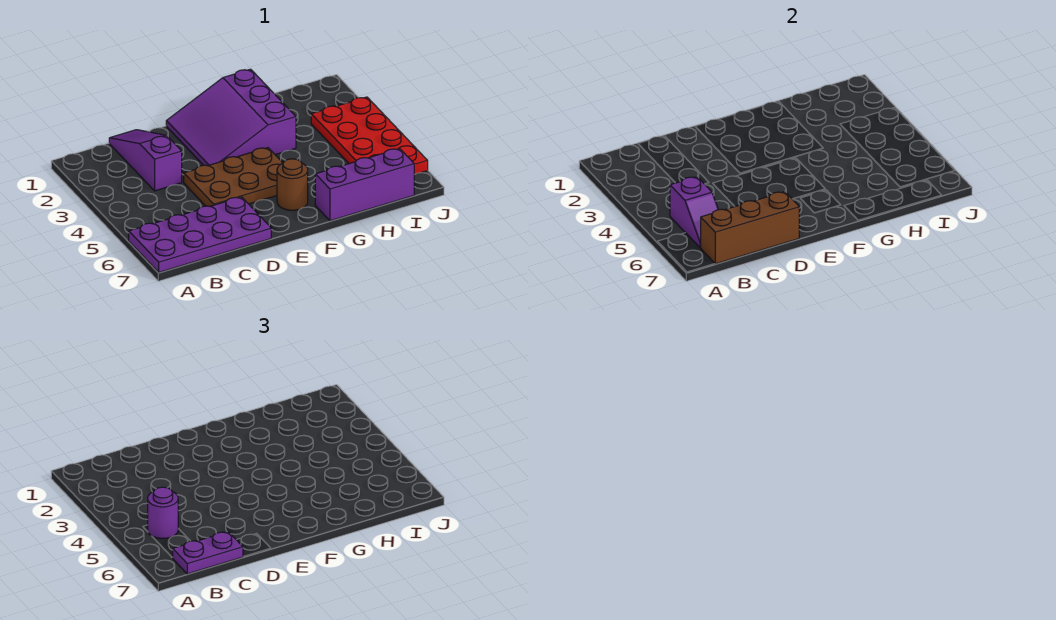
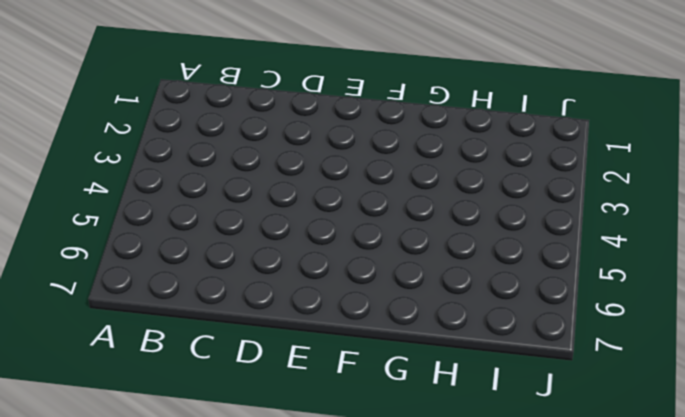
none -> purple 2x4 plate [129,197,271,272]
none -> purple 1x3 slope [109,130,182,191]

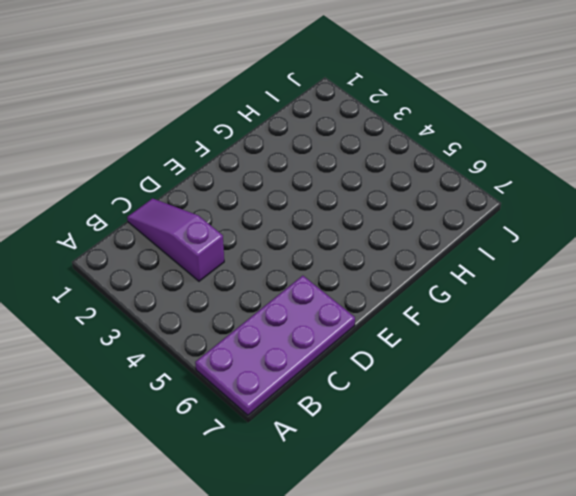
none -> brown 2x3 plate [184,148,282,206]
none -> purple 3x3 slope [166,69,296,166]

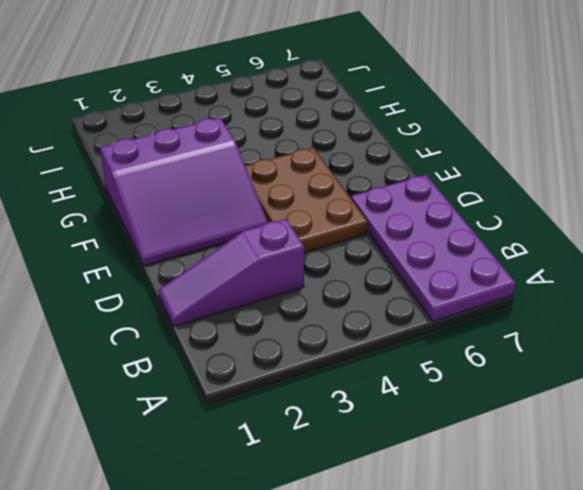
none -> brown 1x1 round brick [277,159,308,210]
none -> purple 1x3 brick [315,149,414,221]

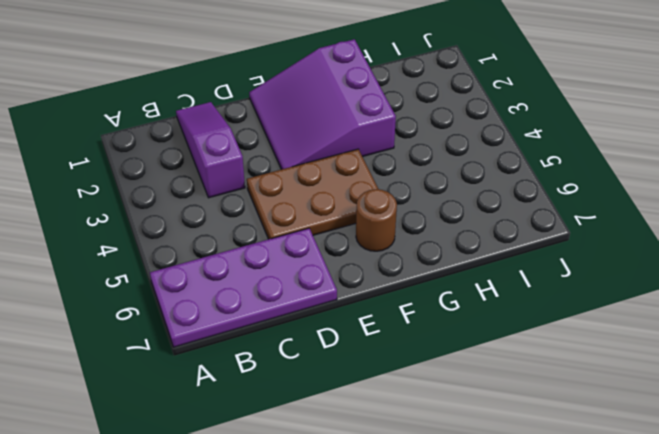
none -> purple 1x3 brick [315,149,414,221]
none -> red 2x4 plate [311,97,428,175]

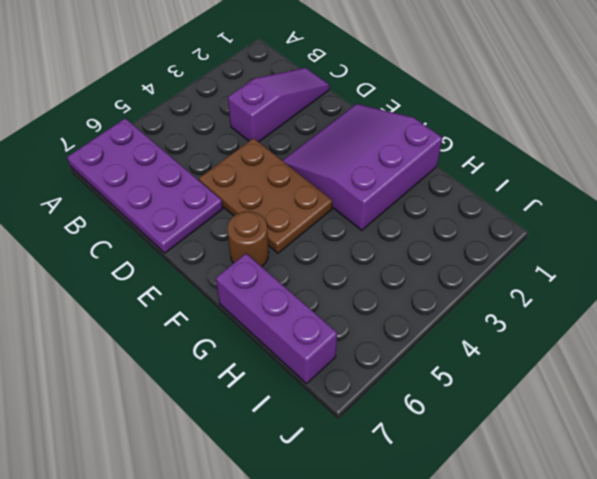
none -> red 2x4 plate [311,97,428,175]
none -> purple 1x2 slope [670,177,718,248]

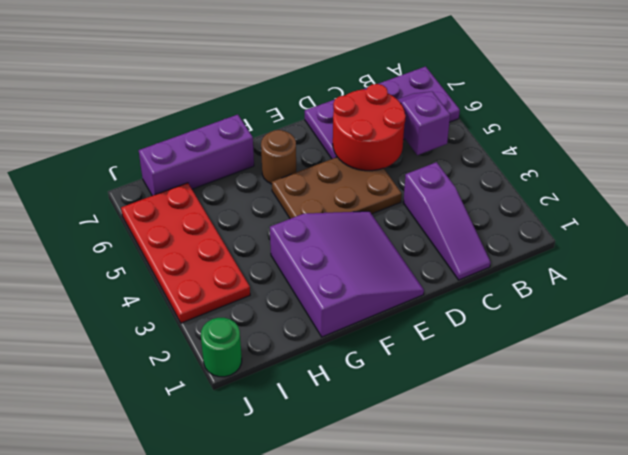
red 2x2 round brick [333,84,406,171] -> none
green 1x1 round brick [201,318,242,377] -> none
none -> brown 1x3 brick [701,192,799,264]
none -> purple 1x1 round brick [148,487,178,538]

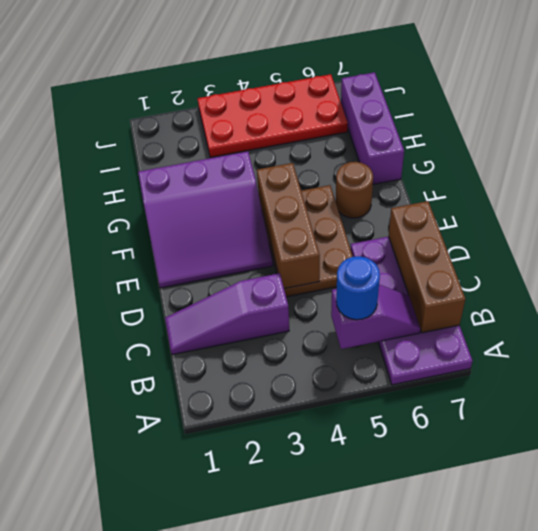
blue 1x1 round brick [336,256,380,320] -> purple 1x1 round brick [148,487,178,538]
brown 1x3 brick [257,163,320,289] -> none
none -> purple 1x2 plate [173,532,243,574]

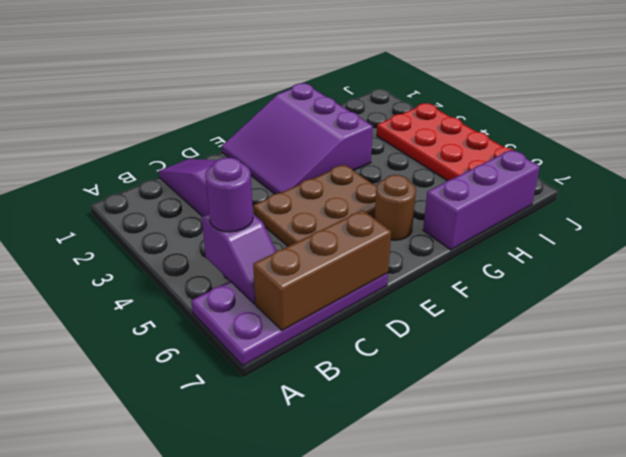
none -> purple 1x2 plate [173,532,243,574]

